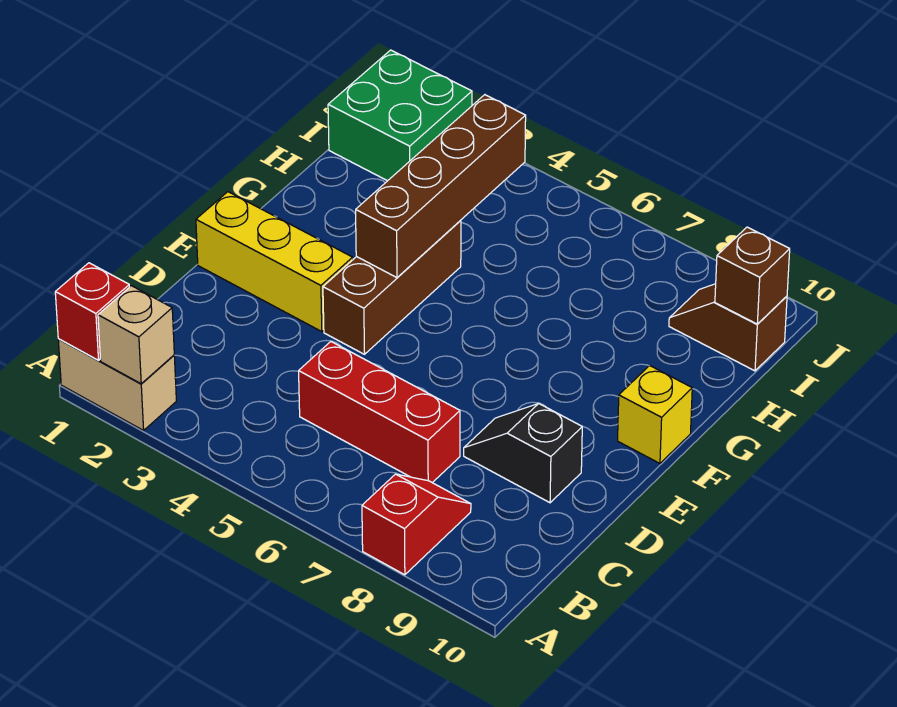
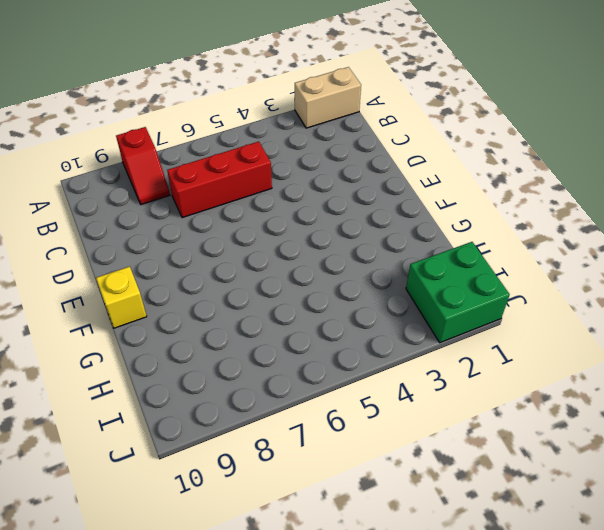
none -> black 1x2 slope [464,404,582,503]
none -> yellow 1x3 brick [196,192,353,332]
none -> brown 1x3 brick [323,220,461,354]

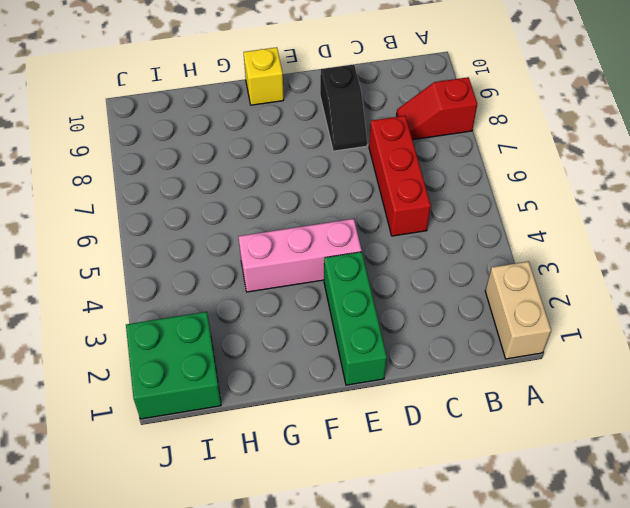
green 1x3 brick [324,252,387,385] -> yellow 1x3 brick [196,192,353,332]
pink 1x3 brick [238,219,362,292] -> brown 1x3 brick [323,220,461,354]
none -> brown 1x2 slope [669,284,787,371]
none -> red 1x1 brick [55,263,129,360]
none -> tan 1x1 brick [98,286,174,384]

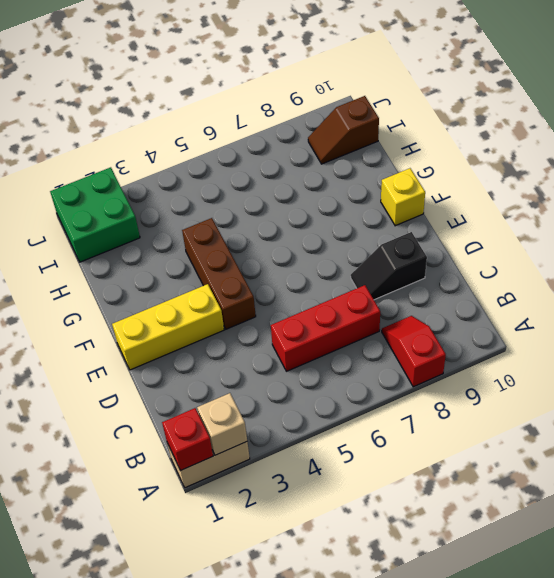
none -> brown 1x4 brick [356,95,526,278]
none -> brown 1x1 brick [715,227,790,324]

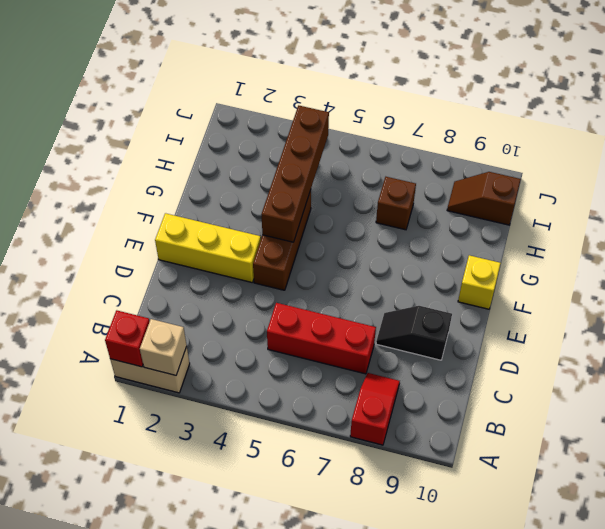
brown 1x1 brick [376,177,416,230] -> brown 1x1 brick moved to [715,227,790,324]
none -> green 2x2 brick [328,50,472,181]

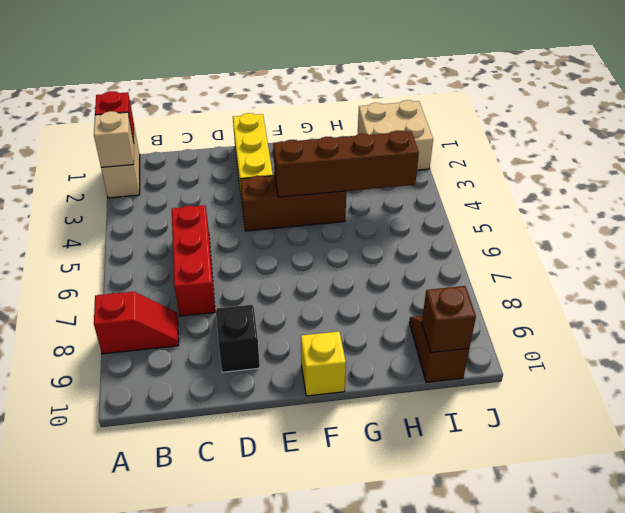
tan 2x2 brick [358,100,433,170] -> green 2x2 brick [328,50,472,181]

